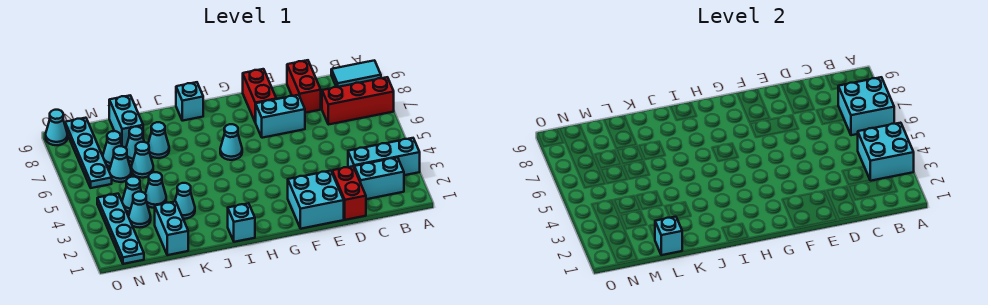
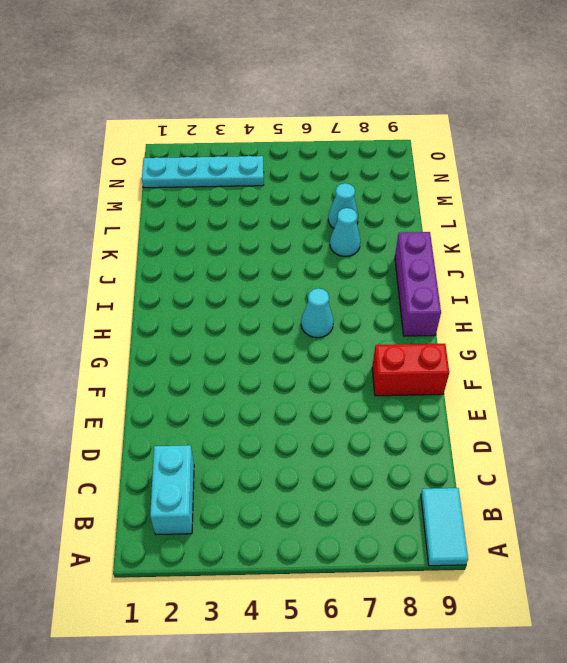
purple 1x3 brick [395,232,441,336] -> cyan 1x1 brick [176,82,203,121]
none -> cyan 1x3 brick [348,138,420,175]
none -> red 1x3 brick [322,77,394,125]
none -> red 1x2 brick [332,166,366,220]

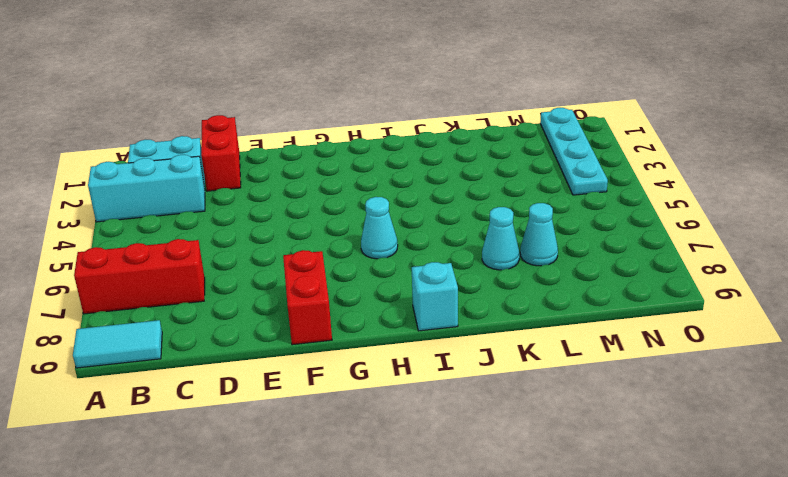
none -> red 1x2 brick [287,60,321,113]
none -> cyan 2x2 brick [288,171,344,229]
none -> cyan 1x2 brick [255,95,305,138]

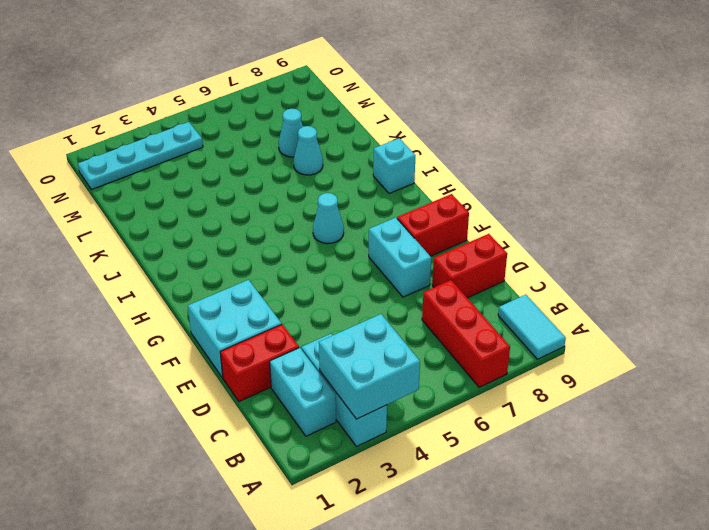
none -> cyan 1x1 brick [228,203,255,242]
none -> cyan 1x1 cone [175,183,195,219]
none -> cyan 1x2 brick [155,202,188,255]

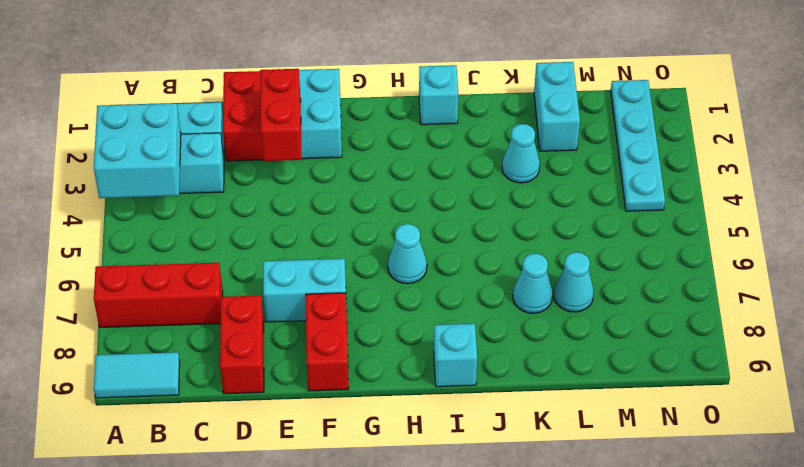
red 1x2 brick [260,69,301,161] -> none
none -> cyan 1x1 cone [145,172,166,208]
none -> cyan 1x1 cone [131,142,153,178]
none -> cyan 1x2 brick [109,96,143,148]

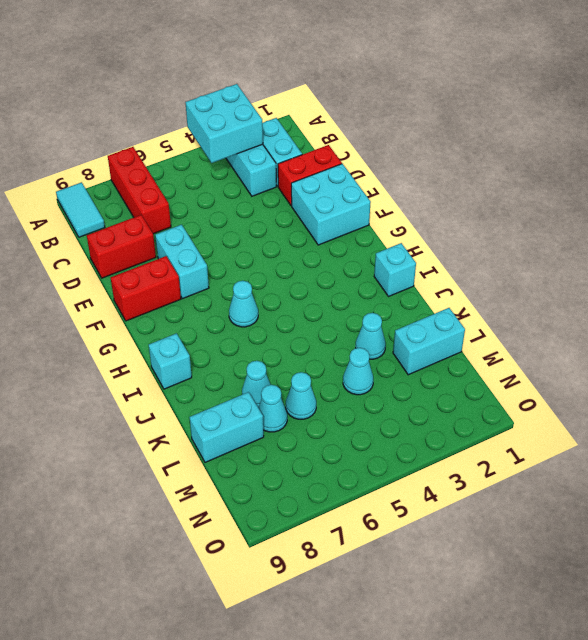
none -> cyan 1x1 cone [129,192,151,228]
none -> cyan 1x1 cone [122,177,141,212]
none -> cyan 1x1 cone [109,146,131,182]

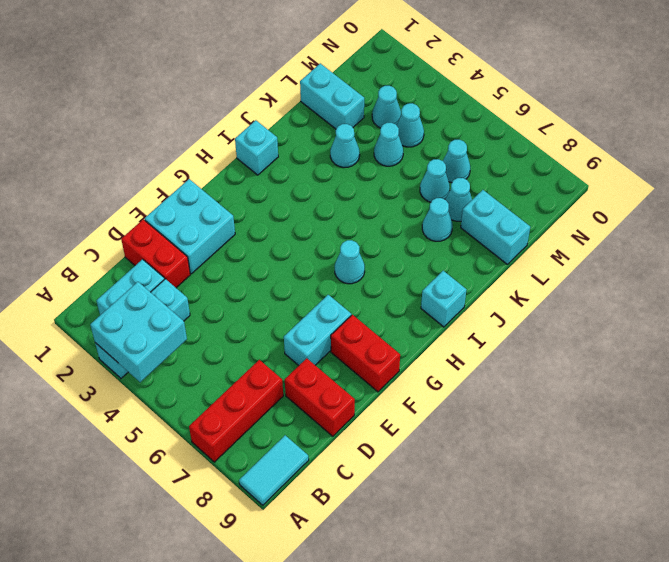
none -> cyan 1x1 cone [103,131,122,166]
none -> cyan 1x4 plate [97,194,144,264]
none -> cyan 1x4 plate [65,118,112,188]

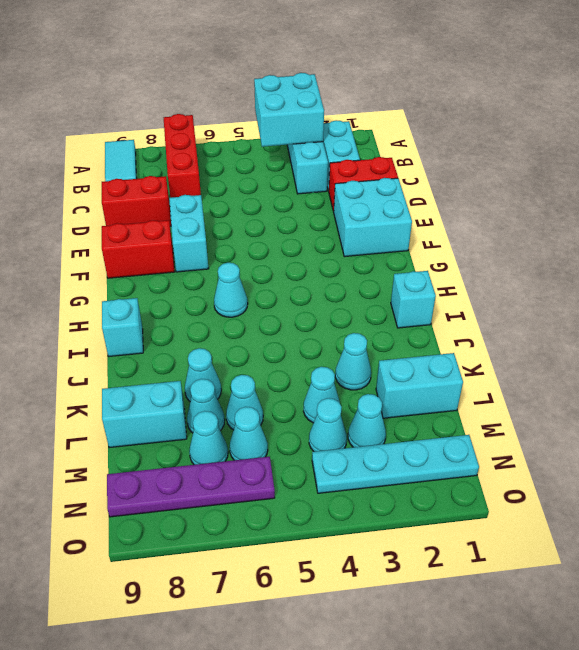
purple 1x4 plate [107,457,275,517] -> cyan 1x4 plate [65,118,112,188]
none -> cyan 1x1 cone [46,110,67,145]
none -> cyan 2x2 brick [838,77,894,135]
none -> cyan 1x1 brick [655,217,682,255]

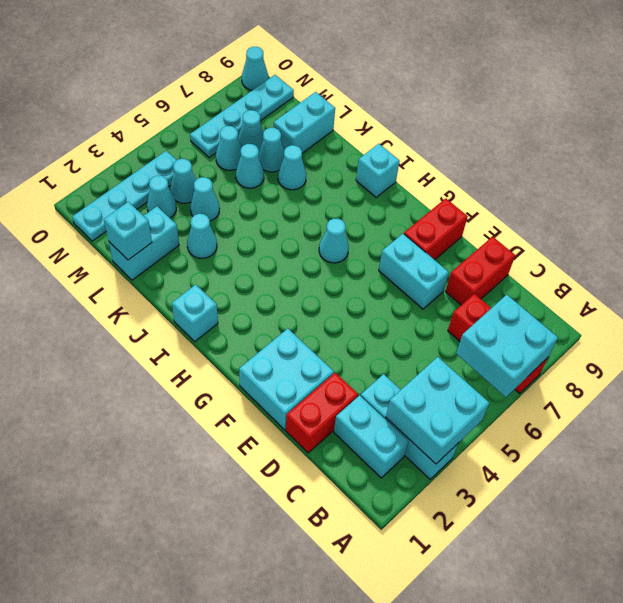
none -> cyan 1x2 tile [331,60,381,87]

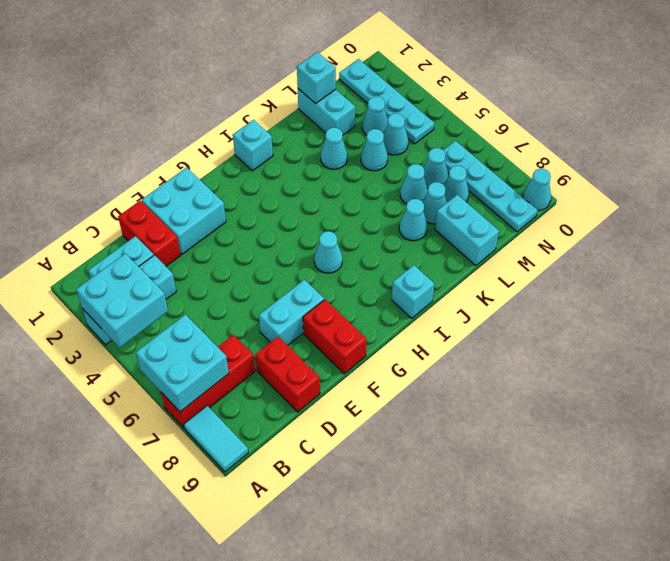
cyan 1x2 tile [184,406,248,472] -> cyan 1x2 tile turned to [331,60,381,87]

